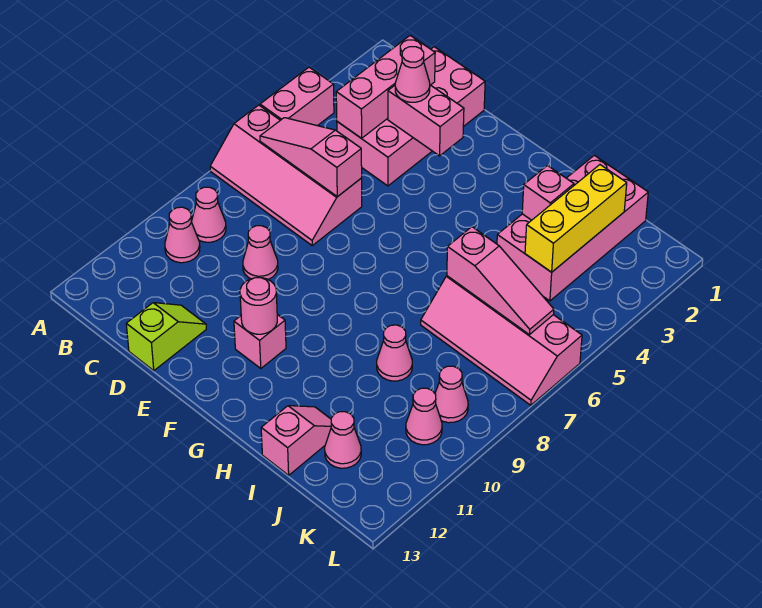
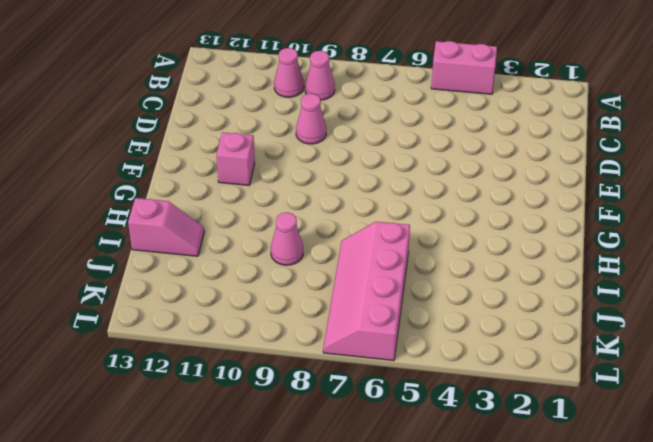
none -> pink 2x4 slope [210,105,362,245]
none -> pink 2x4 brick [337,47,485,186]
none -> lime 1x2 slope [126,303,206,371]

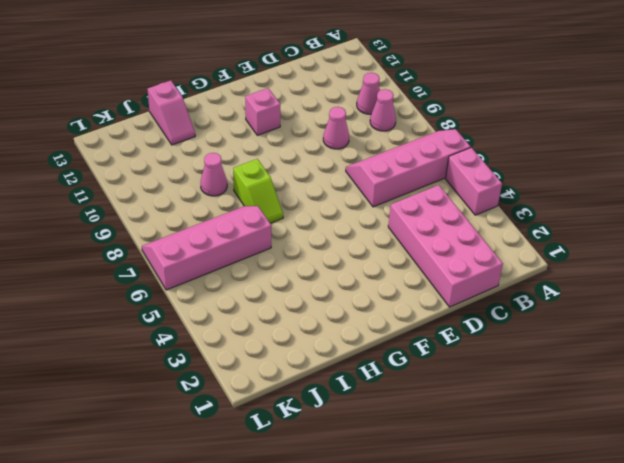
lime 1x2 slope [233,159,283,223] -> lime 1x2 slope moved to [126,303,206,371]
none -> pink 2x4 brick [497,155,648,301]
none -> pink 1x1 cone [325,412,361,468]
none -> pink 1x1 cone [435,366,468,423]

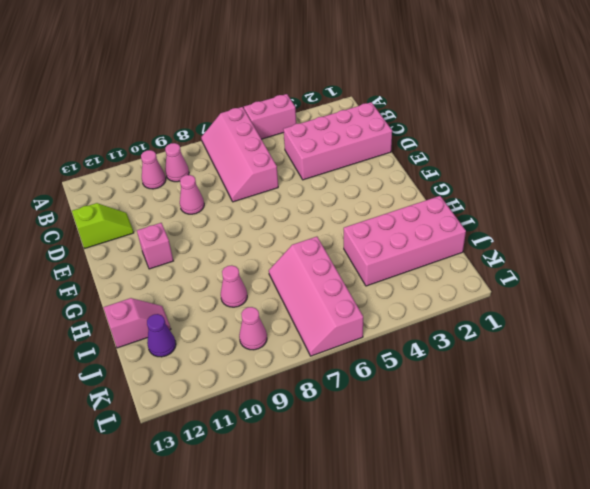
purple 1x1 cone [147,314,176,357] -> pink 1x1 cone [325,412,361,468]
none -> pink 1x1 cone [406,388,442,445]
none -> pink 1x3 slope [260,118,362,197]
none -> pink 1x3 brick [336,36,435,138]

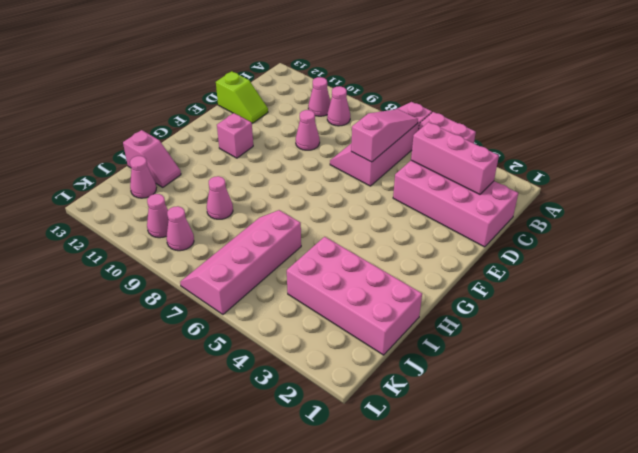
none -> pink 1x2 brick [388,85,464,156]
none -> pink 1x1 round brick [240,278,277,334]
none -> pink 1x1 brick [522,166,574,220]

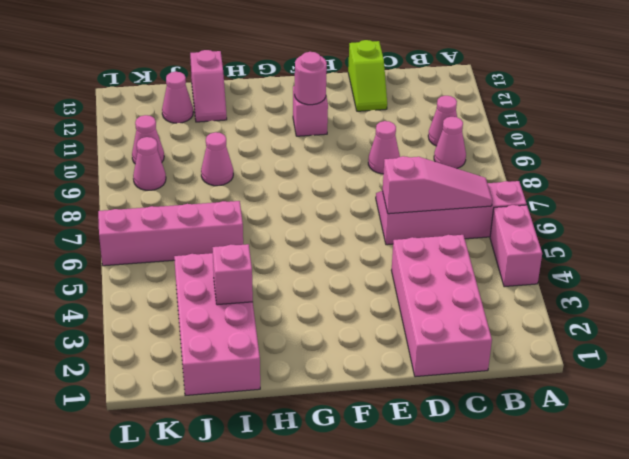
none -> pink 1x3 brick [336,36,435,138]
none -> pink 1x2 brick [388,85,464,156]
none -> pink 1x3 slope [447,227,554,335]

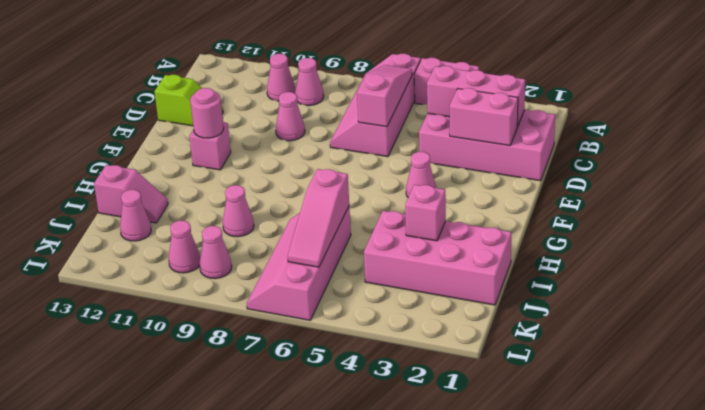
pink 1x2 brick [449,88,518,146] -> pink 1x2 brick turned to [388,85,464,156]
pink 1x1 cone [406,152,436,197] -> pink 1x1 cone moved to [395,47,430,102]
none -> yellow 1x3 brick [525,165,627,272]

